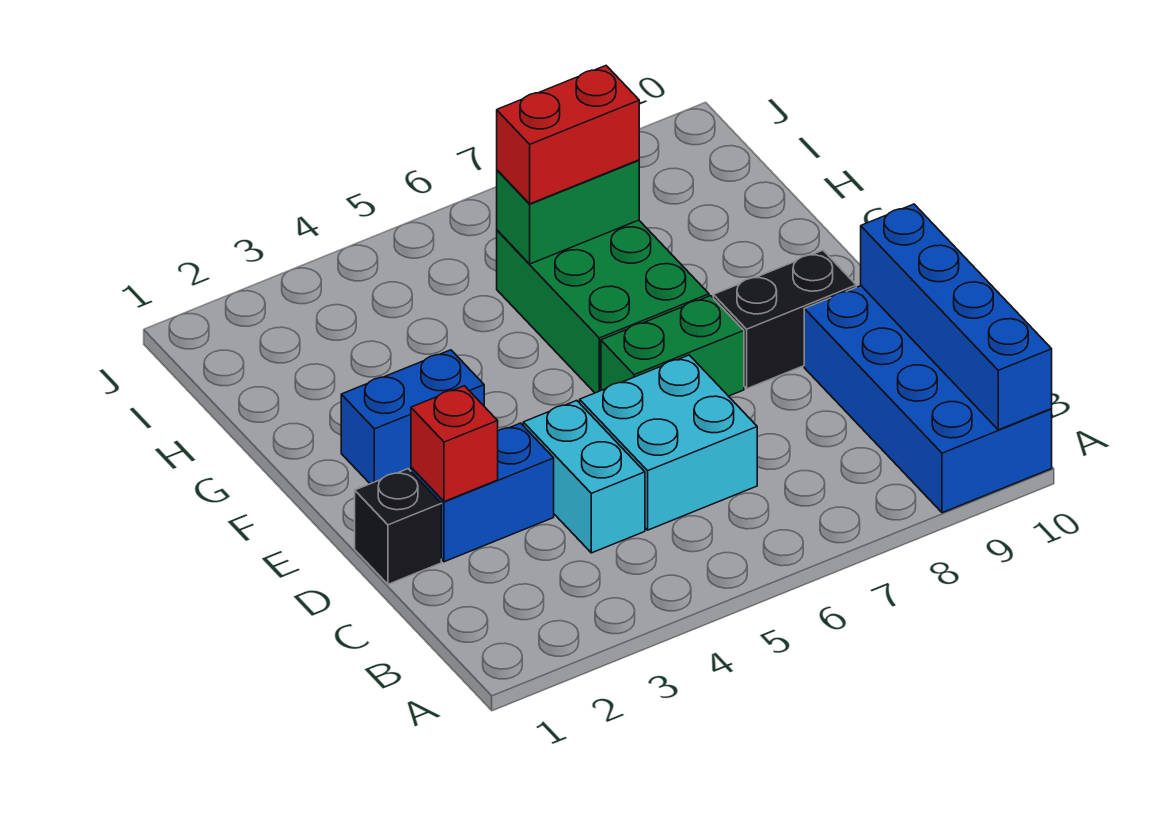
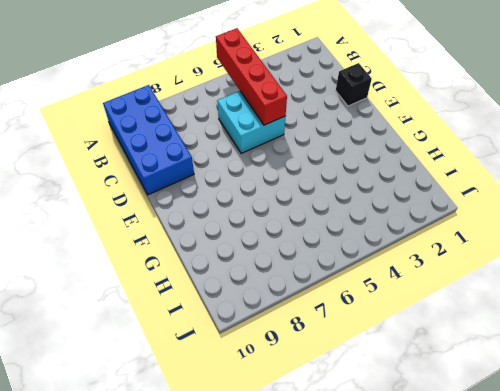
red 1x4 brick [216,28,287,125] -> none
none -> cyan 1x2 brick [523,401,645,553]
none -> blue 1x2 brick [411,423,554,562]
none -> green 1x2 brick [601,296,744,396]

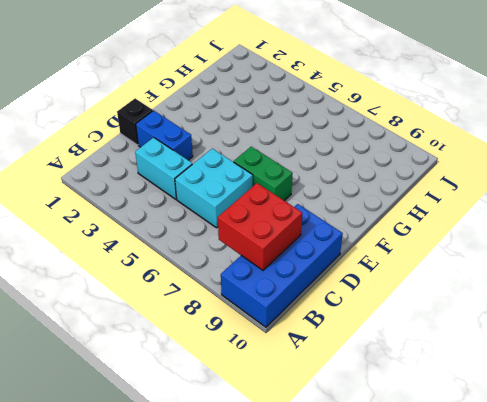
red 2x2 brick [218,183,302,270] -> none
cyan 1x2 brick [135,137,192,199] -> cyan 1x2 brick turned to [523,401,645,553]
none -> black 1x2 brick [713,250,856,389]
none -> blue 1x2 brick [341,350,484,484]
none -> green 2x3 brick [497,220,709,393]

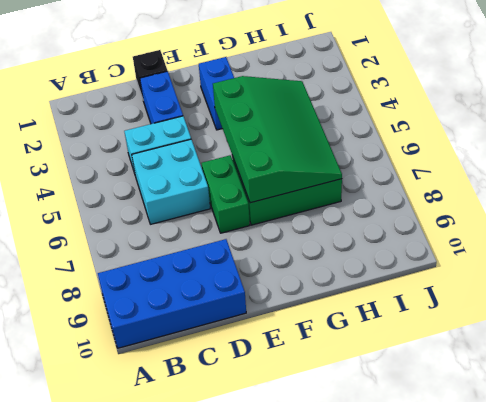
green 3x4 slope [213,76,342,203] -> green 1x2 brick [497,160,639,264]
none -> black 1x2 brick [713,250,856,389]
none -> blue 1x4 brick [861,204,1052,430]
none -> red 1x1 brick [411,386,498,502]

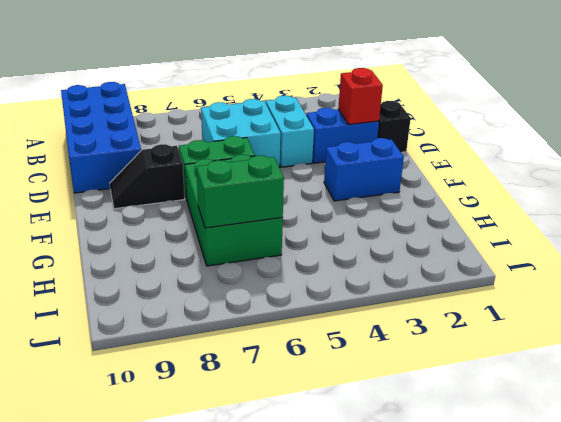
black 1x2 slope [110,144,185,209] -> black 1x2 brick [713,250,856,389]
none -> blue 1x4 brick [861,204,1052,430]
none -> red 1x2 brick [497,66,639,204]

